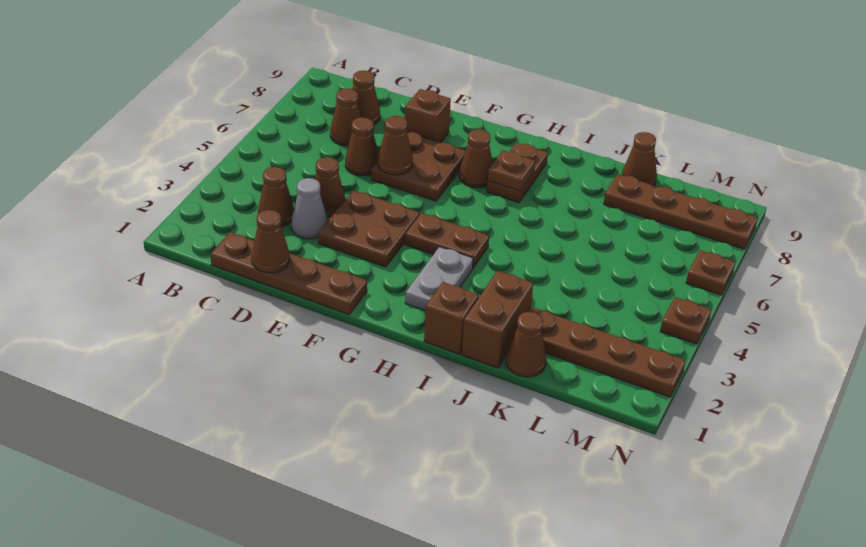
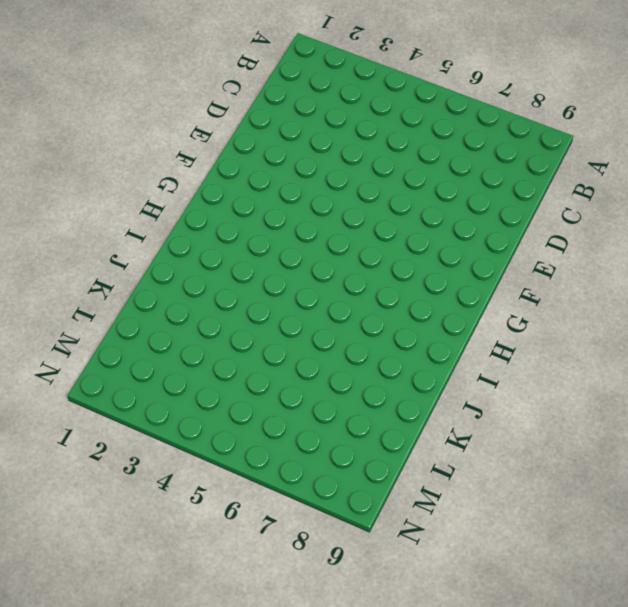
none -> brown 1x4 plate [211,232,367,314]
none -> brown 1x1 cone [258,167,294,227]
none -> brown 1x1 cone [330,88,361,146]

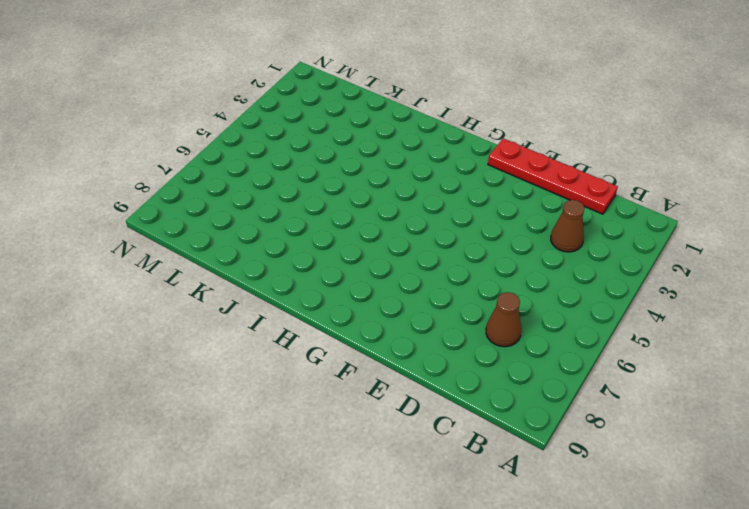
red 1x4 plate [488,138,618,214] -> brown 1x4 plate [211,232,367,314]
none -> brown 1x1 cone [353,70,380,125]
none -> grey 1x1 cone [291,178,328,239]
none -> brown 1x1 cone [315,157,346,217]

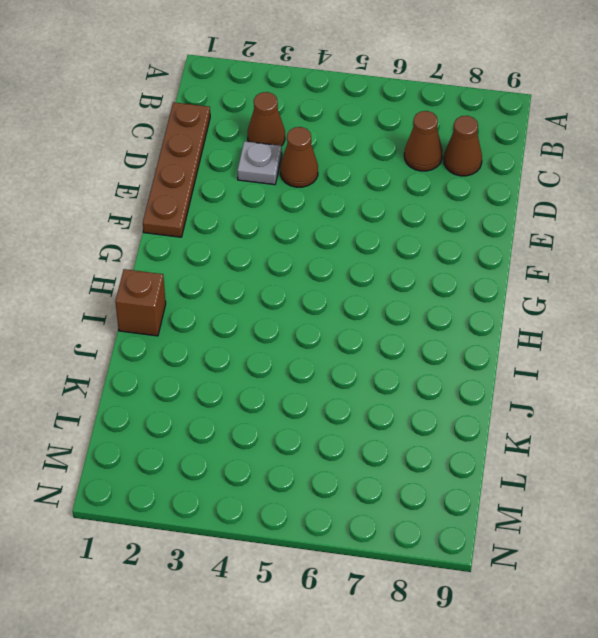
grey 1x1 plate [238,141,282,185] -> grey 1x1 cone [291,178,328,239]
none -> brown 1x1 cone [345,117,379,176]
none -> brown 2x2 plate [318,190,420,267]
none -> brown 2x2 plate [371,132,466,201]

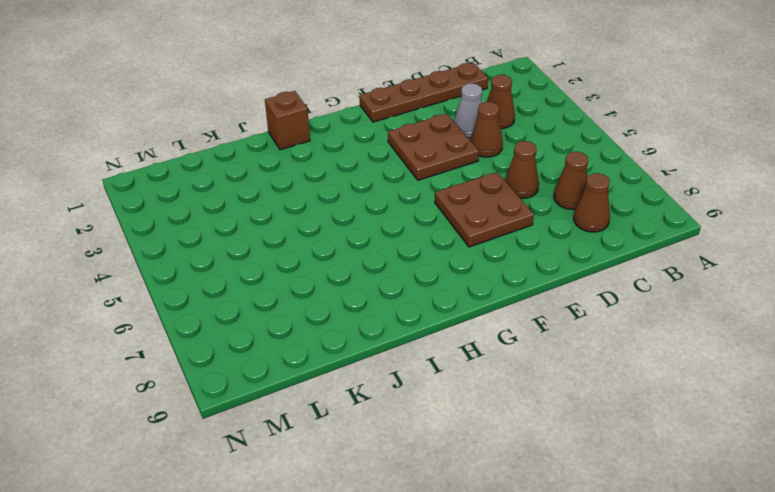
none -> brown 1x1 brick [405,89,451,143]
none -> brown 1x2 plate [405,213,489,268]
none -> brown 1x1 cone [459,129,493,188]

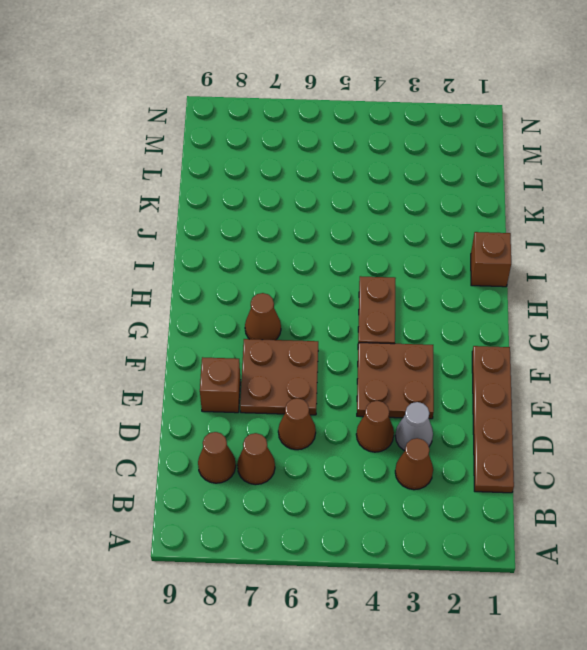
none -> grey 1x2 plate [405,247,473,311]
none -> brown 1x2 plate [487,143,548,202]
none -> brown 1x2 brick [462,271,533,368]

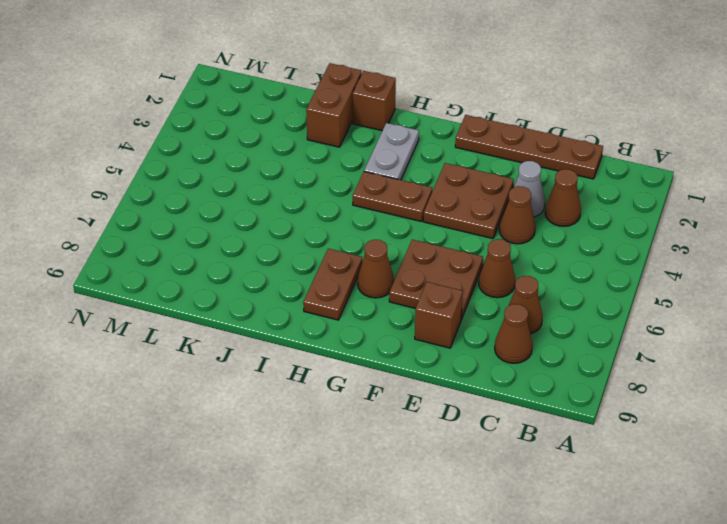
none -> brown 1x1 cone [506,312,546,377]
none -> brown 1x4 plate [530,308,686,397]
none -> brown 1x4 plate [604,174,757,249]

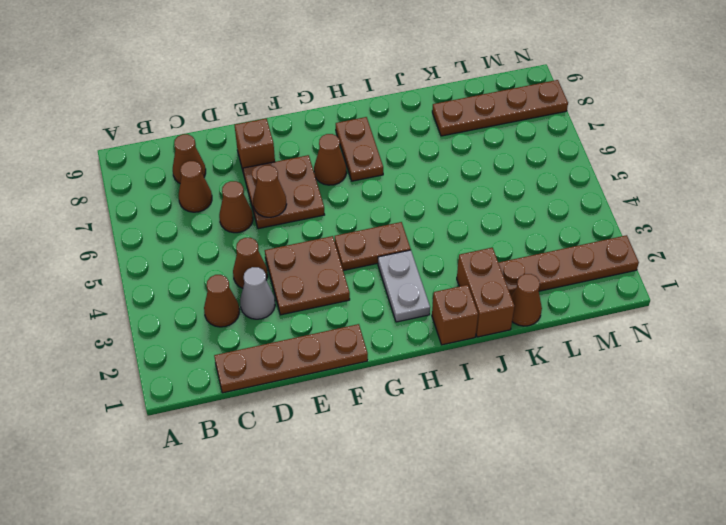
none -> brown 1x1 cone [622,132,657,185]
none -> brown 1x1 plate [660,297,711,344]
none -> brown 1x1 plate [686,250,735,295]

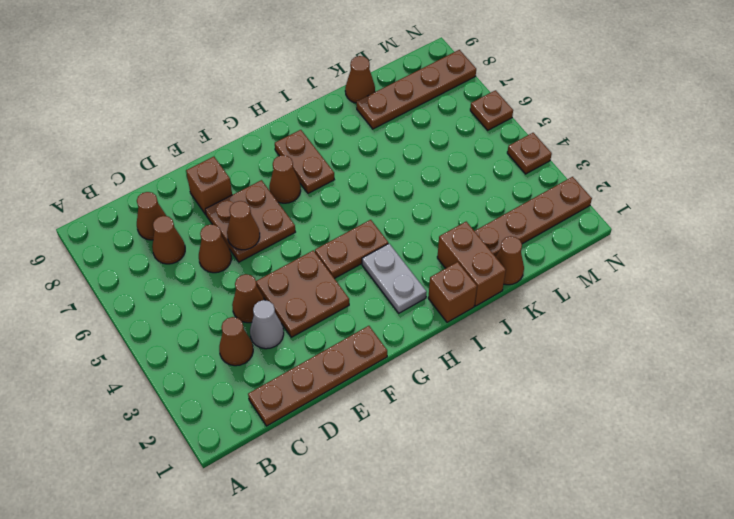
none -> brown 1x1 cone [252,210,290,273]
none -> brown 1x1 plate [488,150,535,191]

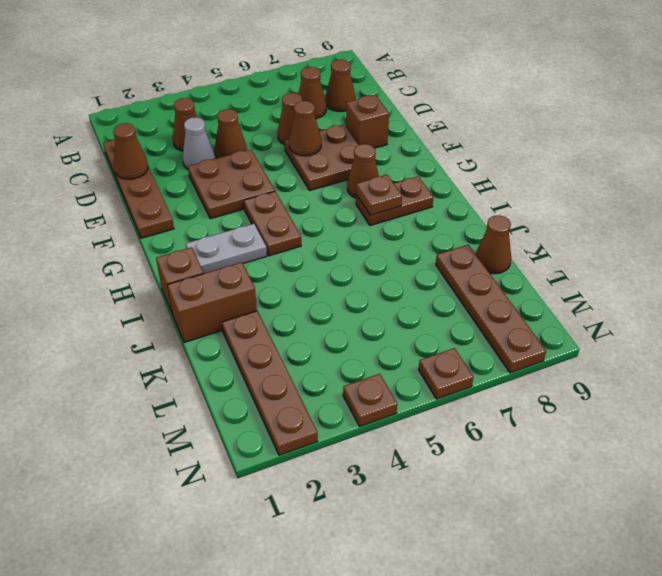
none -> brown 1x1 cone [506,312,546,377]

